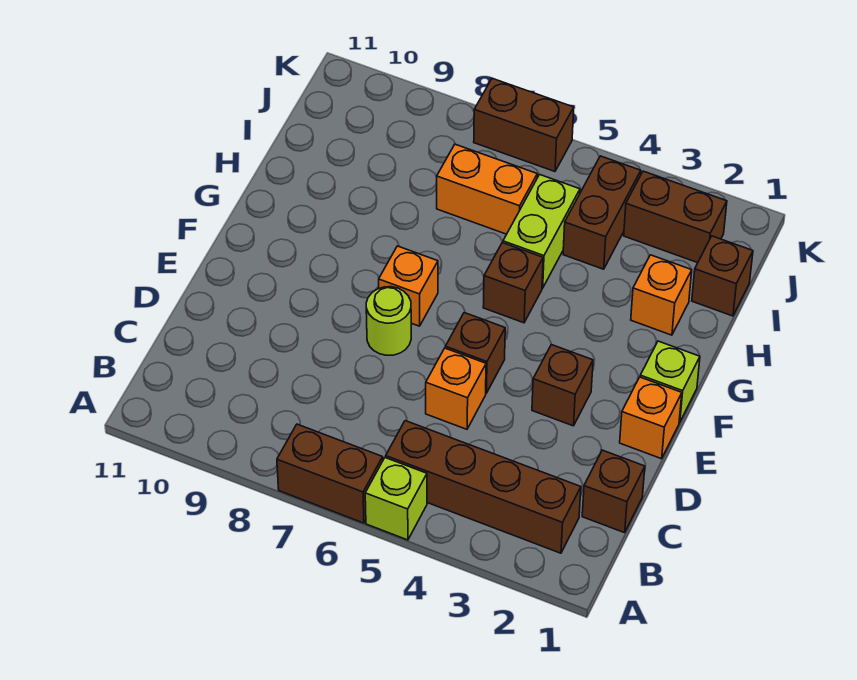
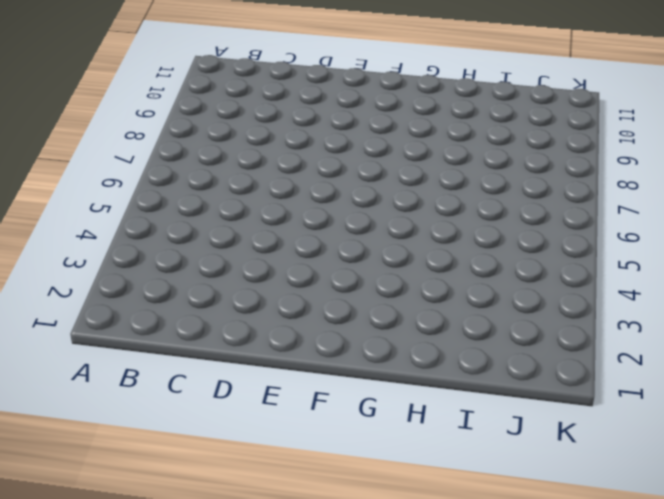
none -> lime 1x1 brick [365,458,427,540]
none -> brown 1x2 brick [277,424,383,523]
none -> brown 1x4 brick [386,421,581,553]

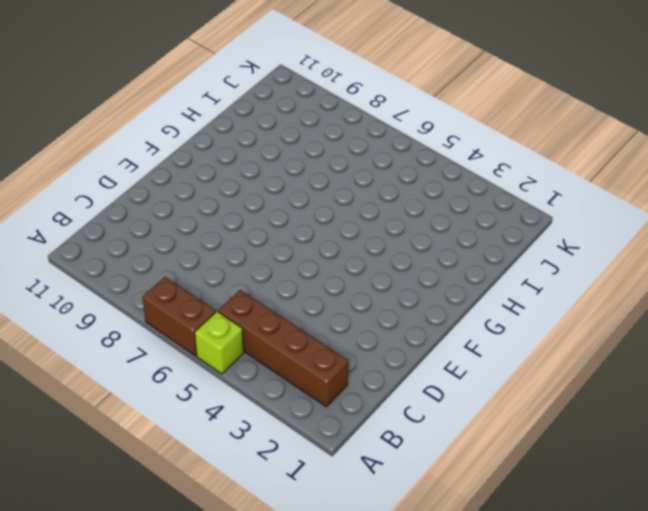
none -> brown 1x1 brick [582,450,645,533]
none -> orange 1x1 brick [426,348,486,429]
none -> orange 1x1 brick [620,377,682,459]

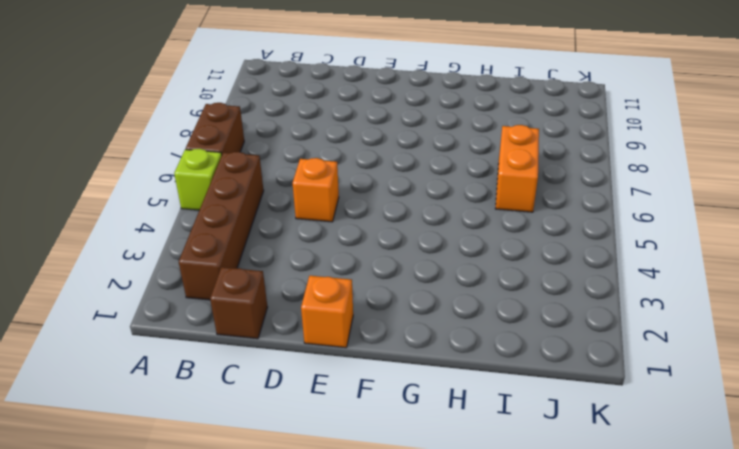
none -> brown 1x1 brick [532,345,593,426]
none -> brown 1x1 brick [445,313,505,393]
none -> lime 1x1 round brick [366,287,411,355]

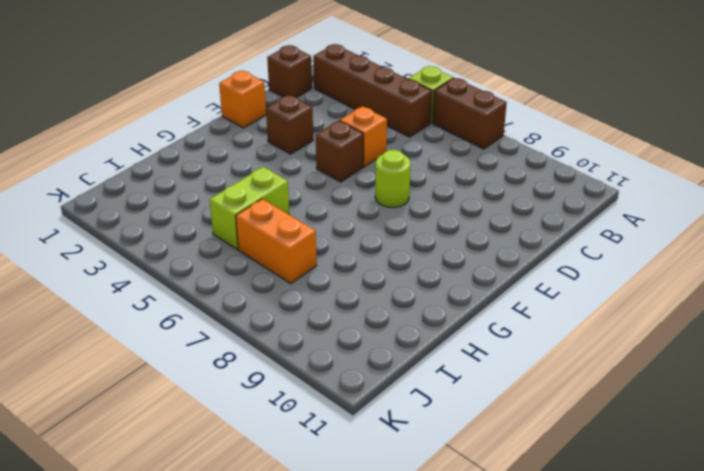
none -> lime 1x1 brick [640,341,700,422]
none -> orange 1x1 brick [379,246,438,326]
none -> brown 1x1 brick [483,243,543,323]

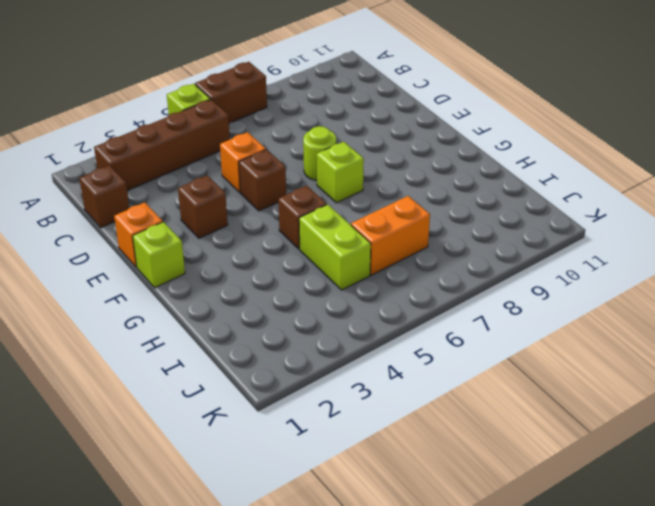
lime 1x1 brick [317,142,364,203] -> orange 1x1 brick [379,246,438,326]
none -> orange 1x1 brick [631,255,692,335]
none -> brown 1x1 brick [692,236,753,316]
none -> brown 1x2 brick [563,156,641,269]

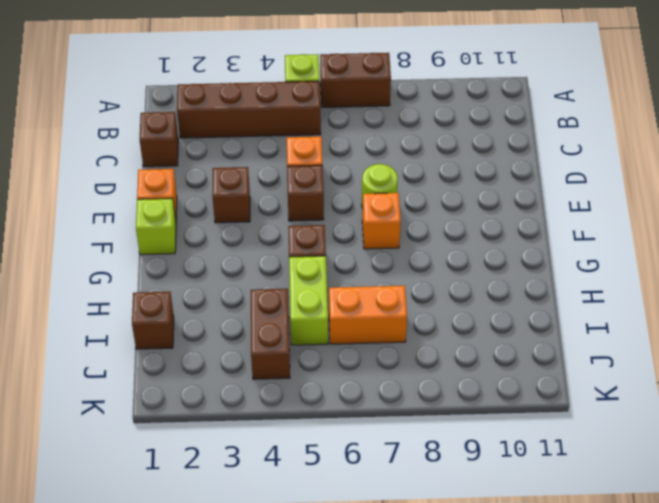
none -> orange 1x1 brick [631,255,692,335]
none -> brown 1x2 brick [624,171,727,263]
none -> brown 1x2 brick [474,78,574,171]

